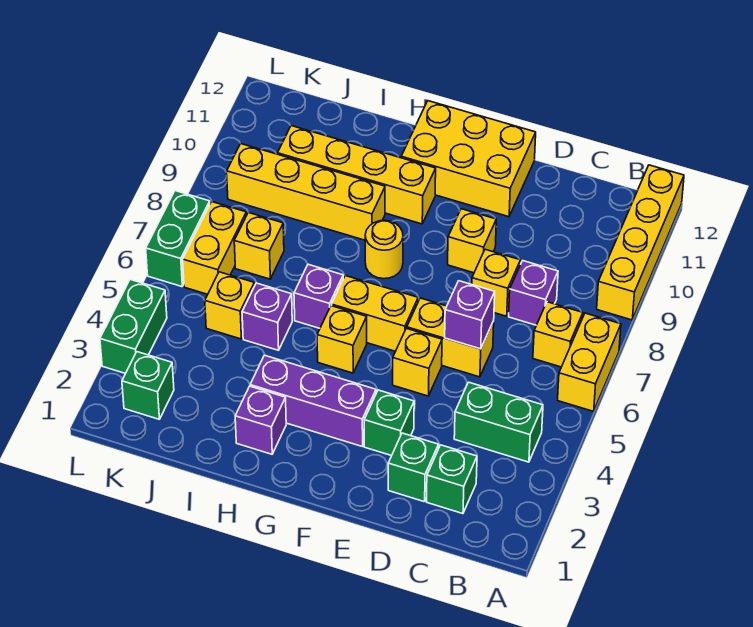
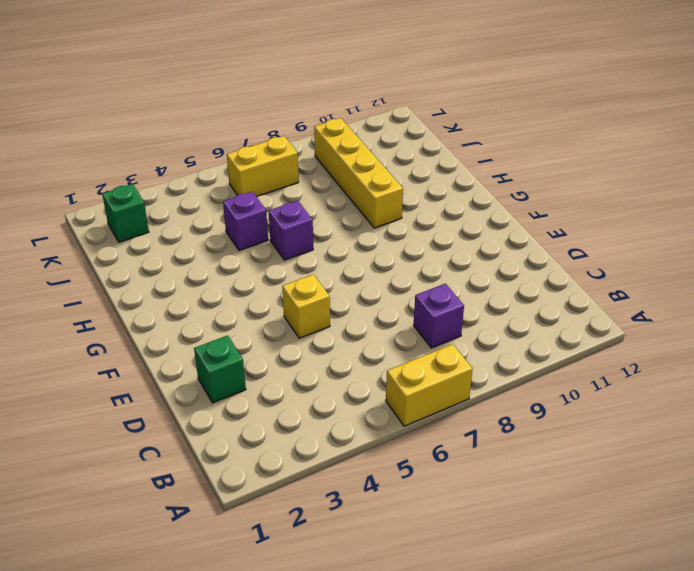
none -> yellow 1x4 brick [597,165,684,320]
none -> green 1x2 brick [454,382,543,462]
none -> yellow 1x1 brick [533,302,583,367]

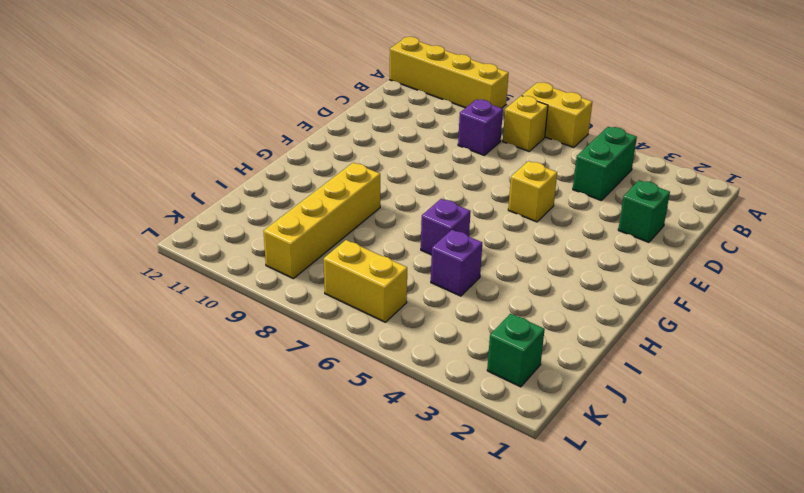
none -> green 1x1 brick [427,445,477,514]
none -> yellow 1x2 brick [407,298,494,377]
none -> yellow 1x1 brick [472,249,521,316]

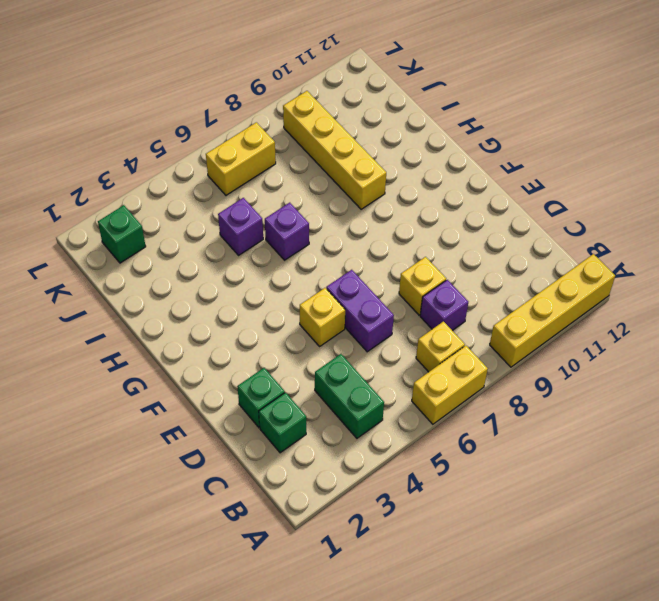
purple 1x2 brick [326,270,394,352] -> yellow 1x2 brick [407,298,494,377]
none -> green 1x1 brick [364,390,414,456]
none -> yellow 1x1 brick [448,209,496,273]
none -> yellow 2x3 brick [401,101,536,217]

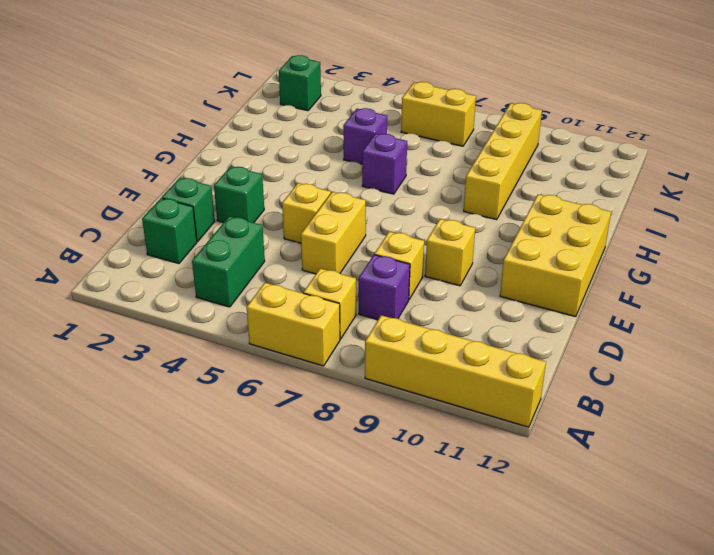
none -> purple 1x3 brick [250,355,376,446]
none -> yellow 1x2 brick [332,276,418,351]
none -> yellow 1x1 brick [317,306,367,373]

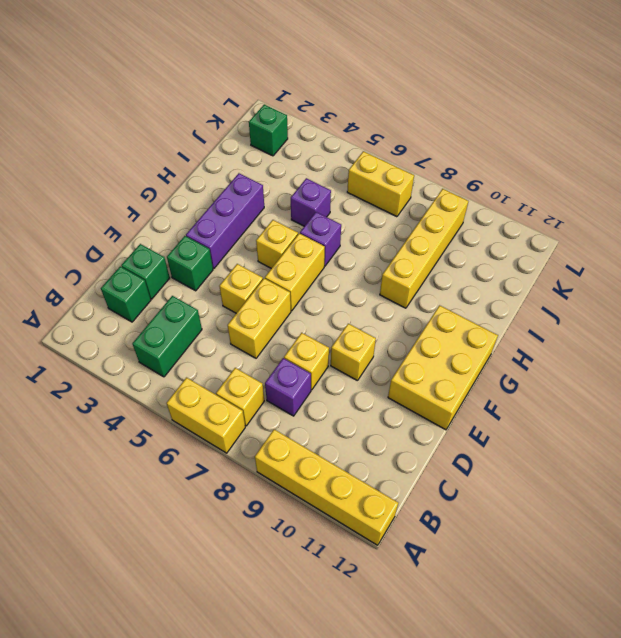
none -> yellow 1x1 round brick [365,220,403,279]
none -> yellow 1x4 brick [278,126,436,224]
none -> purple 1x1 brick [235,386,286,454]

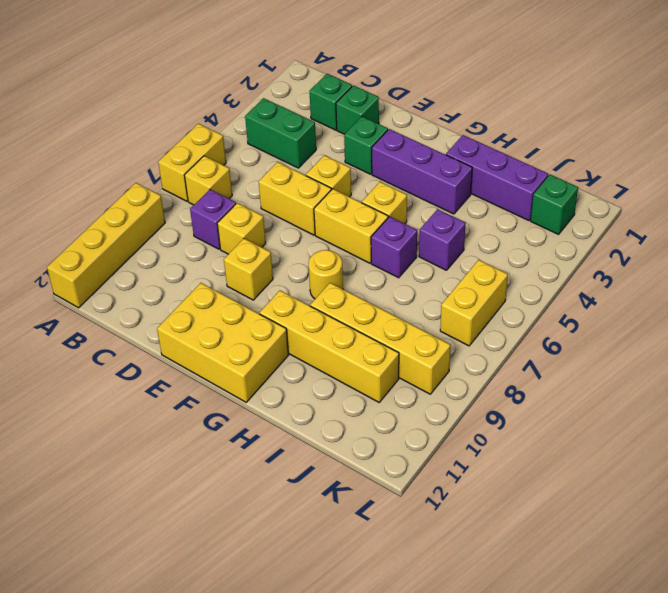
purple 1x3 brick [446,135,548,221] -> purple 1x1 brick [235,386,286,454]
none -> yellow 1x1 brick [205,272,254,339]
none -> yellow 1x1 brick [234,212,284,279]
none -> green 1x2 brick [100,280,167,373]

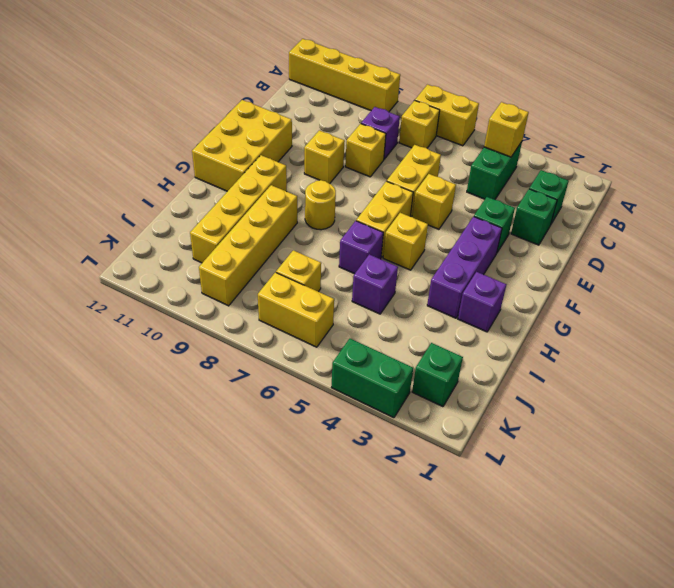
yellow 1x1 brick [484,102,529,157] -> yellow 1x1 brick moved to [205,272,254,339]
none -> green 1x2 brick [146,191,210,287]
none -> purple 1x1 brick [445,281,495,349]

